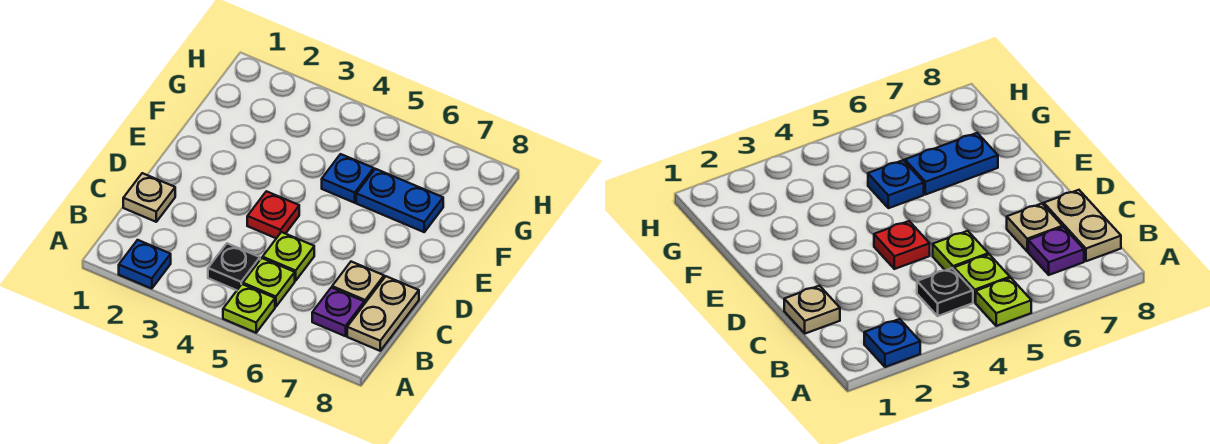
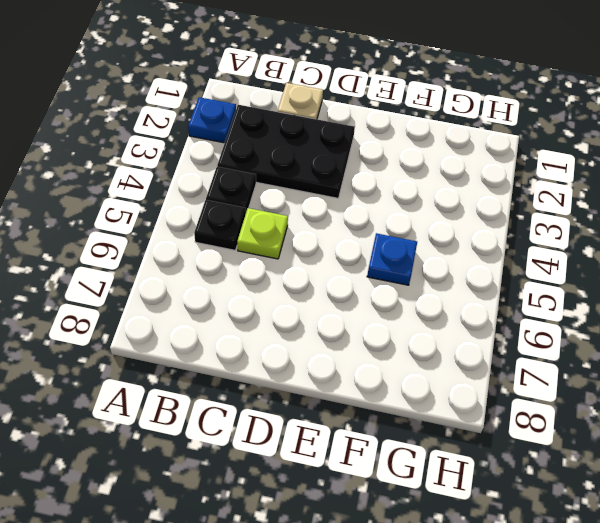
black 2x3 plate [217,105,355,198] -> none
black 1x1 plate [194,200,246,250] -> lime 1x1 plate [243,258,295,307]
none -> lime 1x1 plate [223,284,275,333]
none -> purple 1x1 plate [312,287,364,336]
none -> tan 1x2 plate [347,276,419,351]

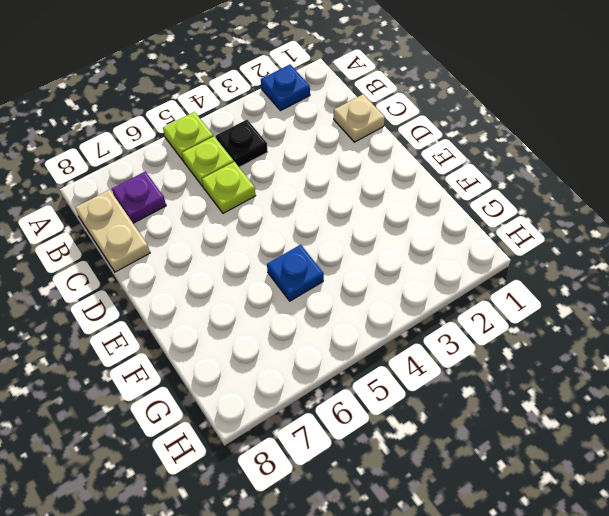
none -> tan 1x1 plate [332,262,384,304]
none -> red 1x1 plate [247,191,299,238]
none -> blue 1x2 plate [356,169,443,232]

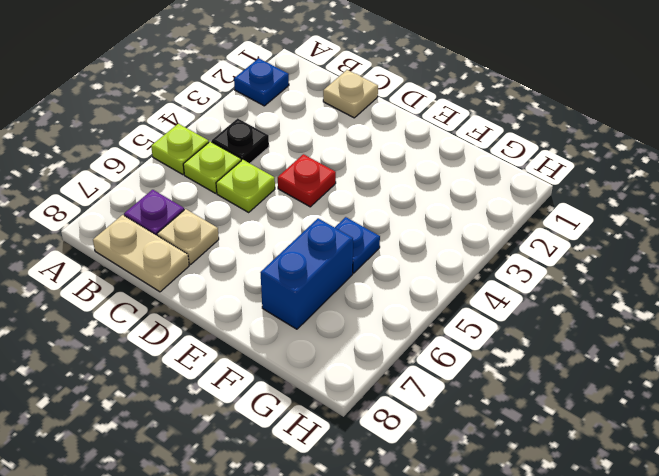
blue 1x2 brick [260,218,353,329] -> blue 1x2 plate [356,169,443,232]

